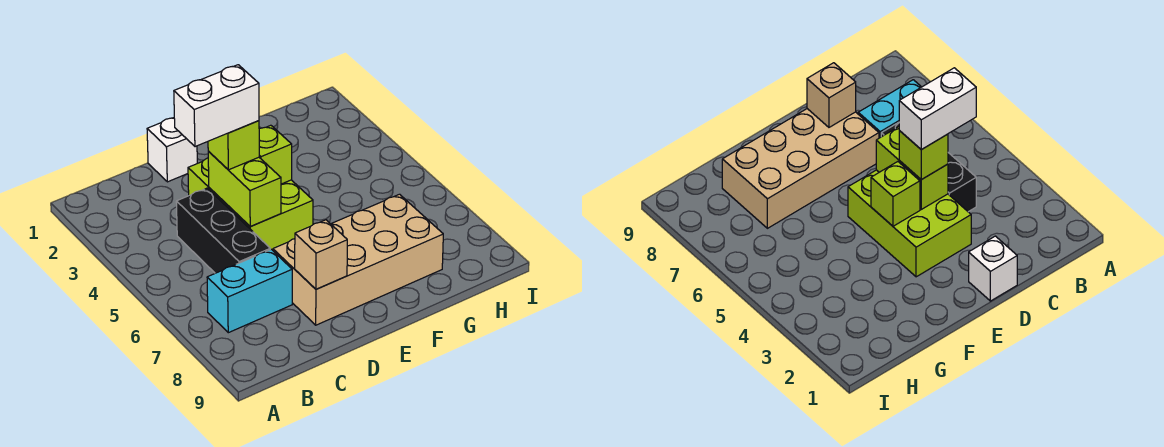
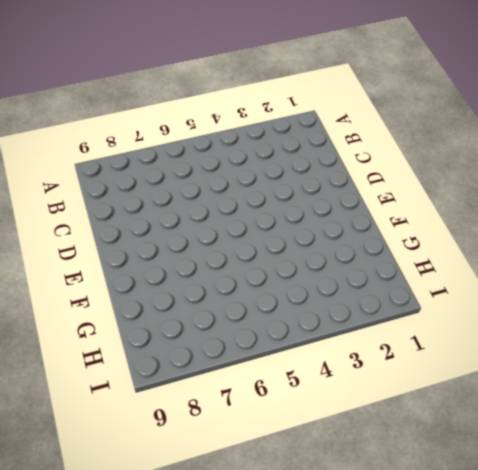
none -> cyan 1x2 brick [207,249,292,333]
none -> black 1x3 brick [176,188,270,273]

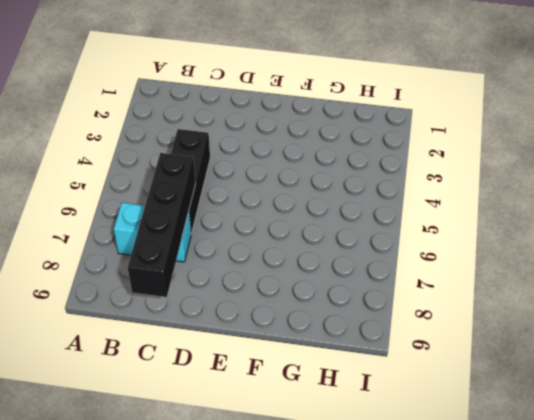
black 1x4 brick [128,153,196,297] -> none
none -> white 1x1 brick [147,118,197,182]
none -> lime 2x3 brick [188,158,313,250]

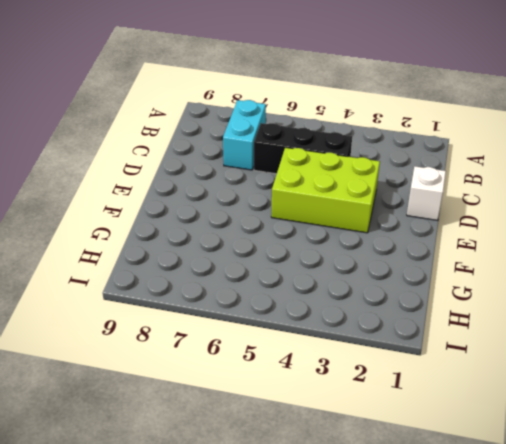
none -> tan 2x4 brick [273,194,443,325]
none -> lime 1x2 brick [208,151,281,227]

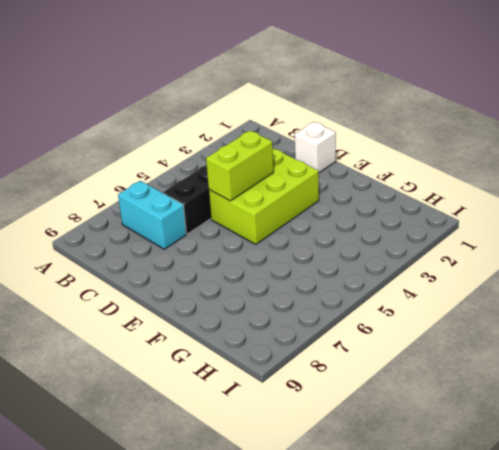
none -> tan 2x4 brick [273,194,443,325]
none -> tan 1x1 brick [295,220,347,289]

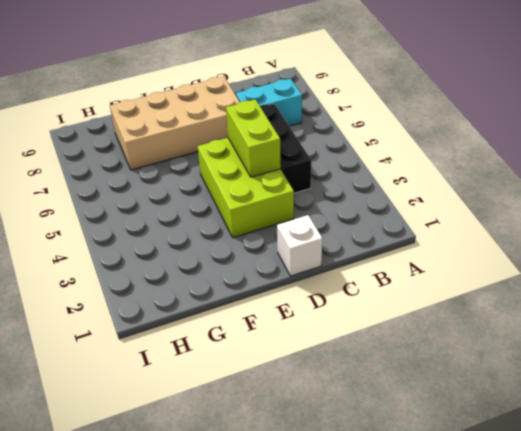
none -> tan 1x1 brick [295,220,347,289]
none -> lime 1x1 brick [259,125,292,184]

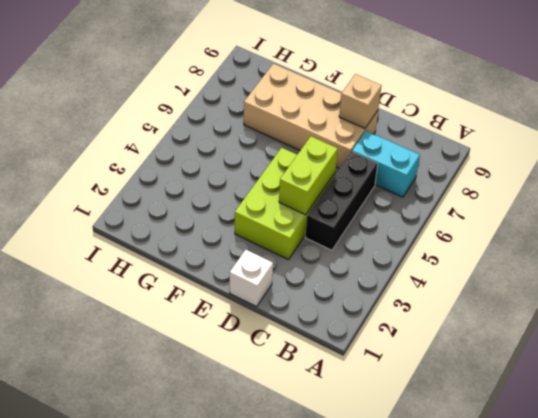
none -> lime 1x1 brick [259,125,292,184]
none -> lime 1x1 brick [208,121,259,170]

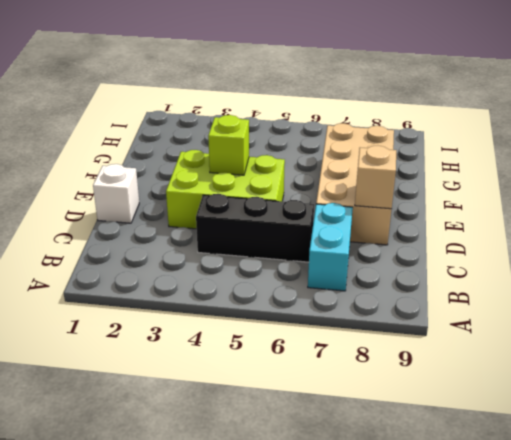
none -> lime 1x2 brick [208,151,281,227]
none -> lime 1x1 brick [208,121,259,170]

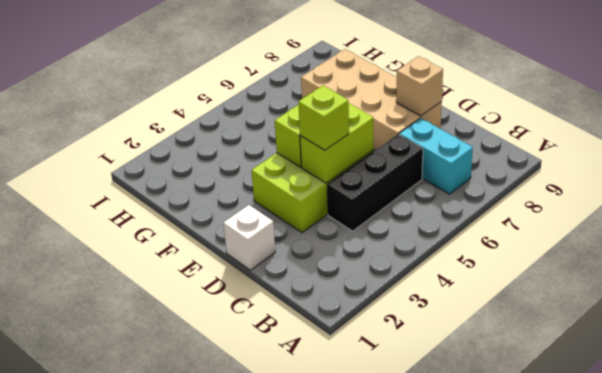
none -> white 1x2 brick [174,65,259,147]

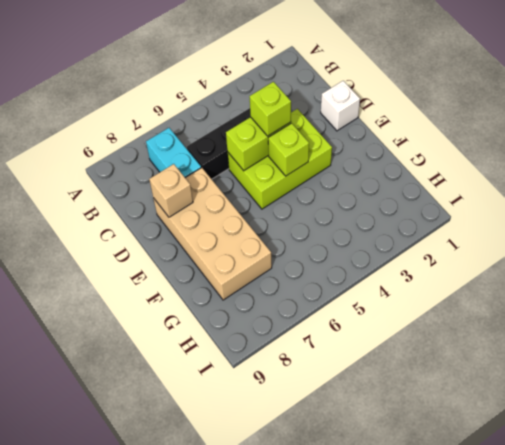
none -> white 1x2 brick [174,65,259,147]

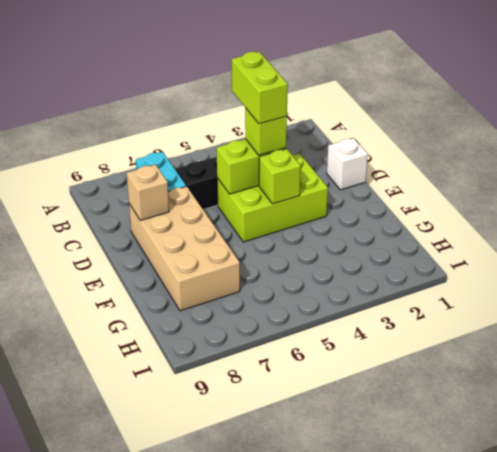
lime 1x2 brick [232,52,288,124] -> white 1x2 brick [174,65,259,147]

